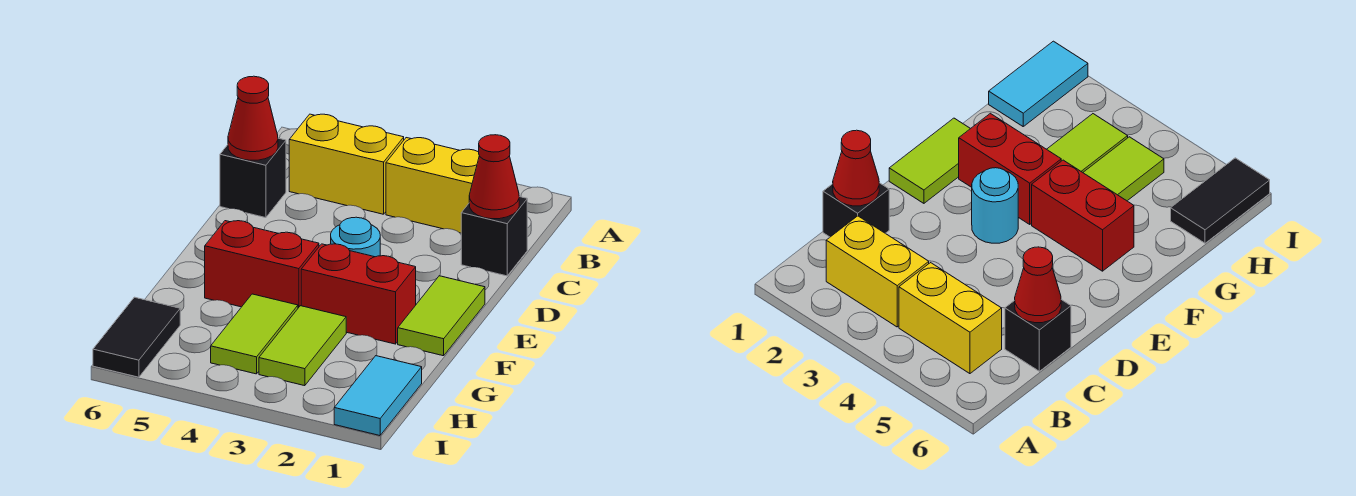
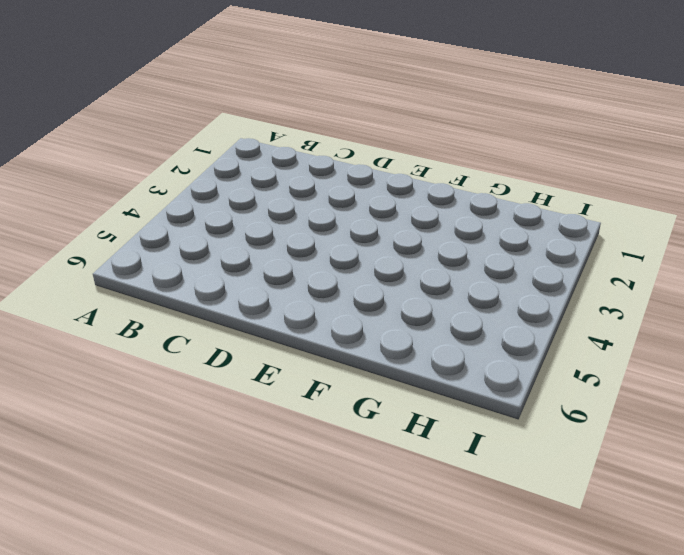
none -> yellow 1x2 brick [386,138,479,233]
none -> yellow 1x2 brick [289,114,404,214]
none -> black 1x1 brick [461,197,527,276]

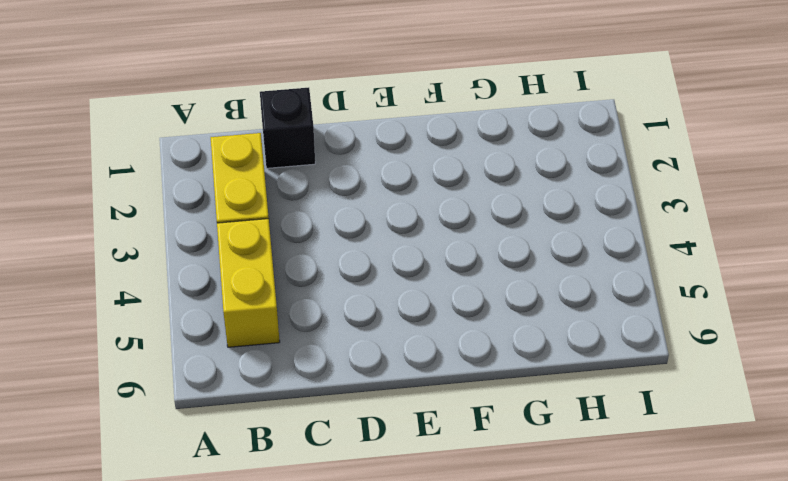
none -> black 1x1 brick [220,138,286,218]
none -> lime 1x2 tile [398,276,485,356]
none -> cyan 1x1 round brick [331,217,380,257]

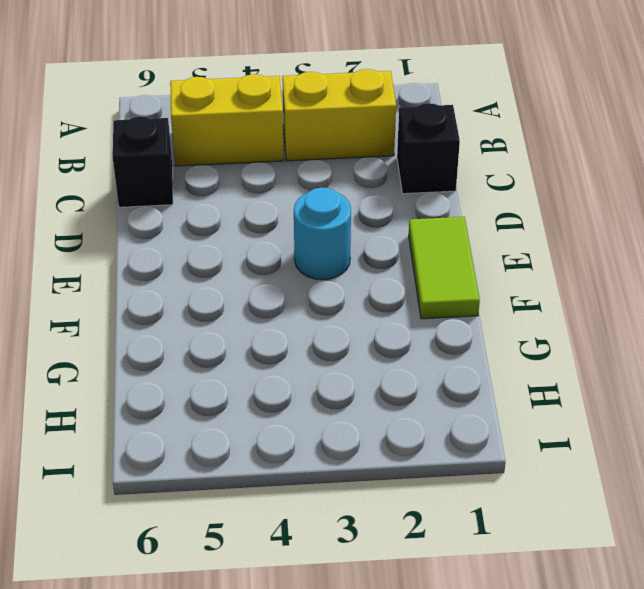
none -> red 1x2 brick [301,244,416,344]
none -> red 1x2 brick [205,221,319,308]
none -> lime 1x2 tile [259,306,346,386]

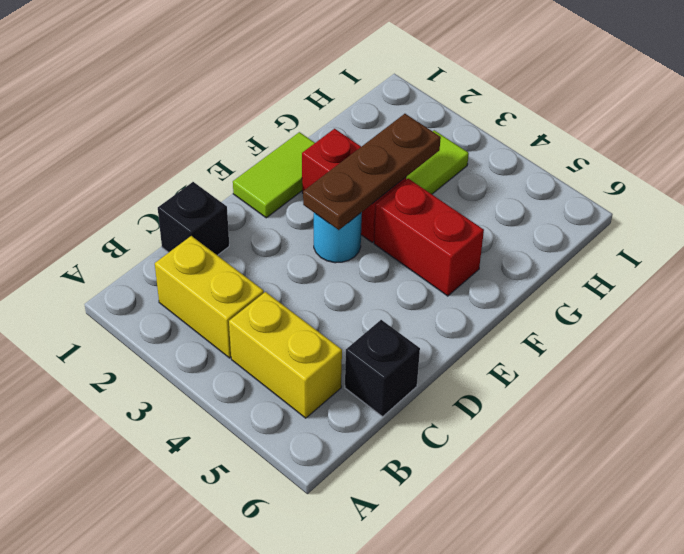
brown 1x3 plate [303,114,441,230] -> none
none -> lime 1x2 tile [211,294,298,374]
none -> cyan 1x2 tile [334,356,422,436]
none -> black 1x2 tile [93,297,180,377]

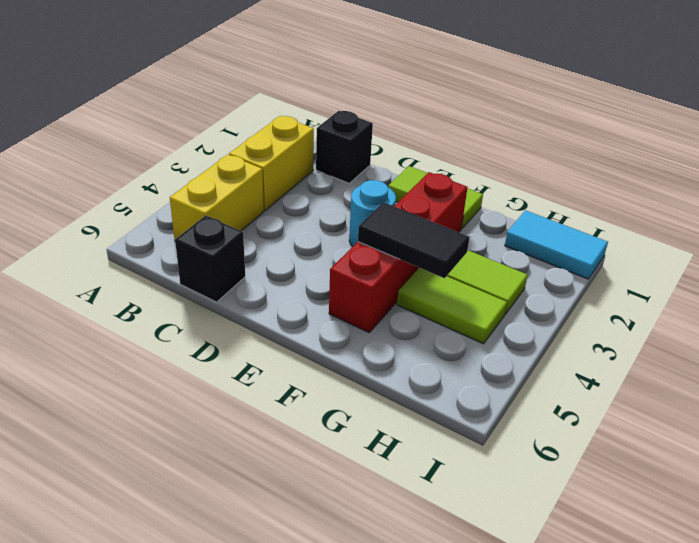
black 1x2 tile [358,202,470,278] -> black 1x2 tile moved to [93,297,180,377]
none -> red 1x1 cone [469,135,519,219]
none -> red 1x1 cone [228,76,278,160]

